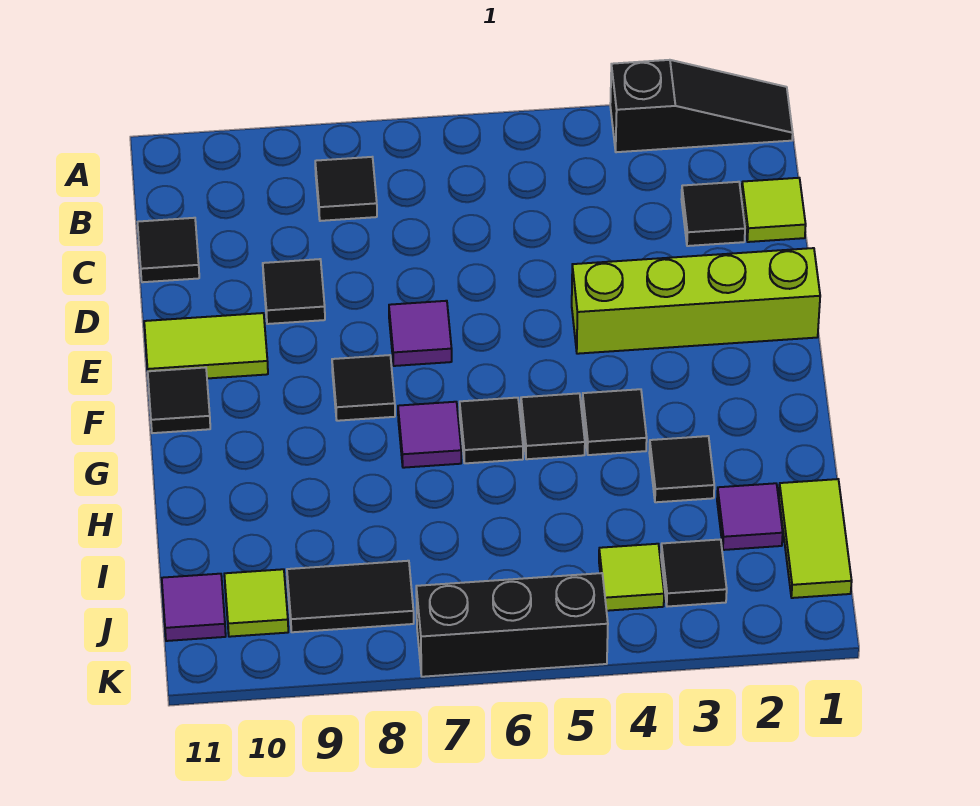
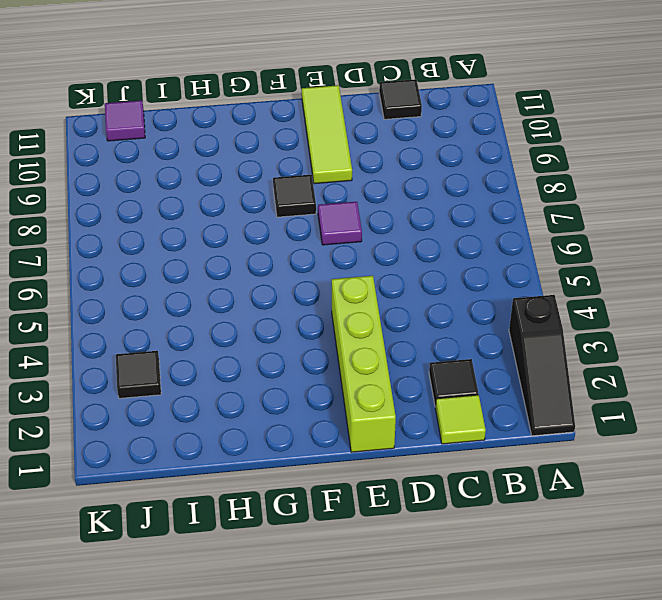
lime 1x3 tile [302,85,352,184] -> lime 1x2 tile [144,313,268,378]
none -> black 1x1 tile [315,157,377,221]
none -> black 1x1 tile [263,259,325,324]
none -> black 1x1 tile [148,368,210,433]

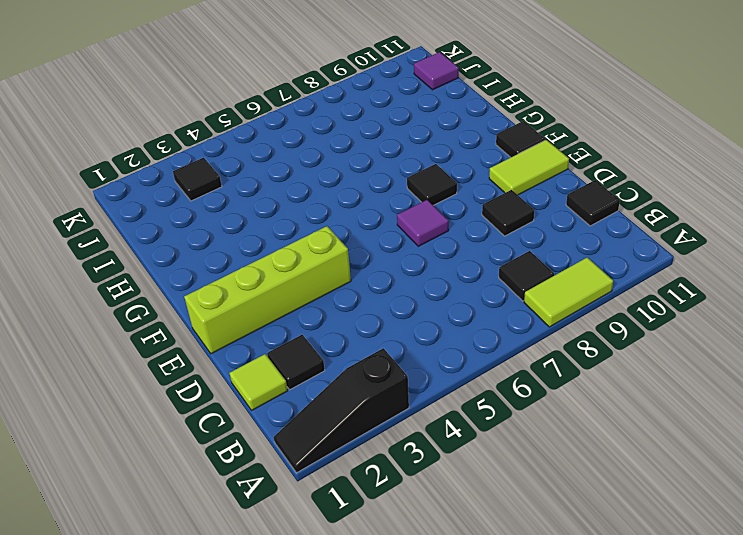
lime 1x2 tile [524,257,613,327] -> lime 1x2 tile turned to [779,479,852,598]
none -> black 1x1 tile [582,389,647,455]
none -> black 1x1 tile [521,393,585,459]
none -> black 1x1 tile [460,398,523,463]

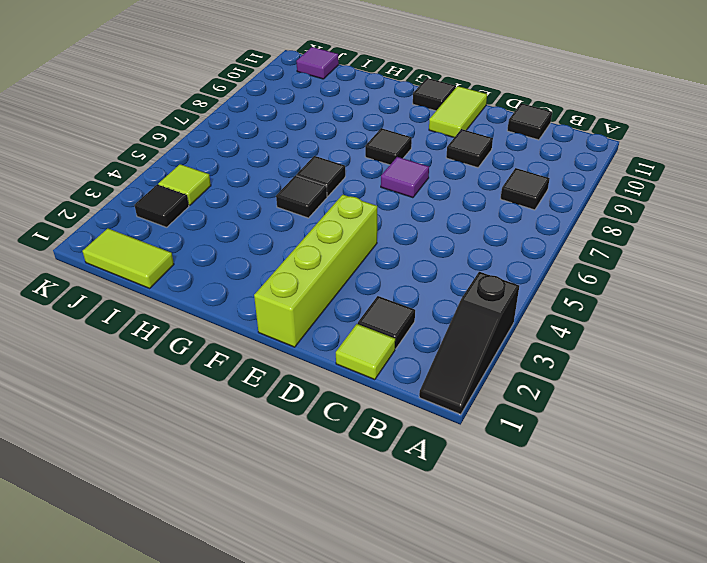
none -> black 1x1 tile [582,389,647,455]
none -> purple 1x1 tile [398,402,461,468]
none -> black 1x1 tile [649,436,714,502]

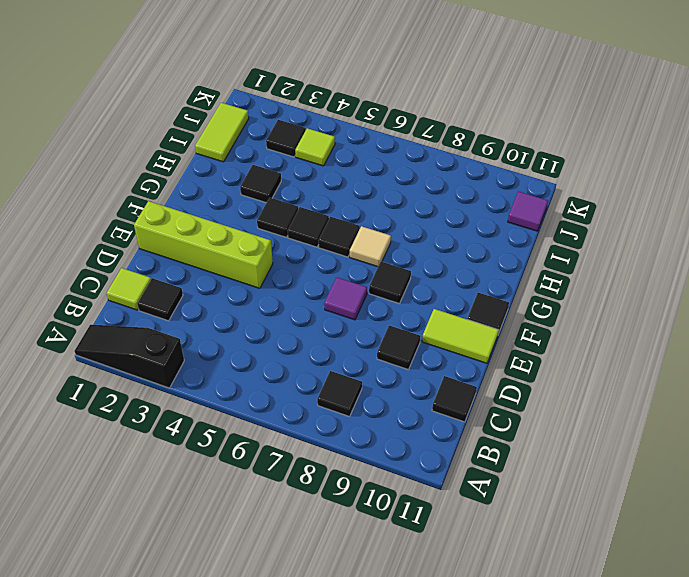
tan 1x1 tile [350,226,391,267] -> purple 1x1 tile [398,402,461,468]
none -> purple 1x1 tile [717,483,783,550]
none -> black 1x2 tile [287,561,414,632]
none -> lime 1x1 tile [224,569,288,637]

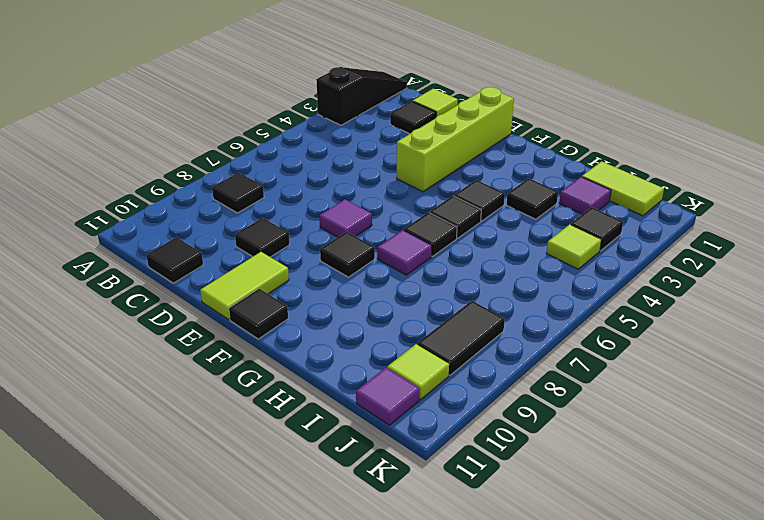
none -> black 1x3 brick [416,573,608,677]

